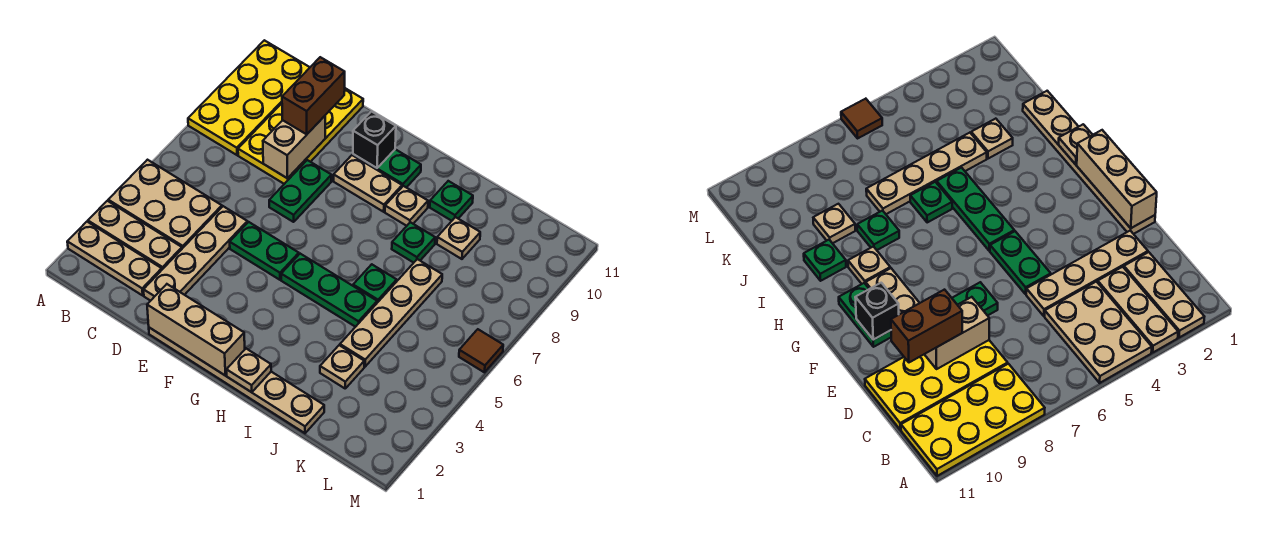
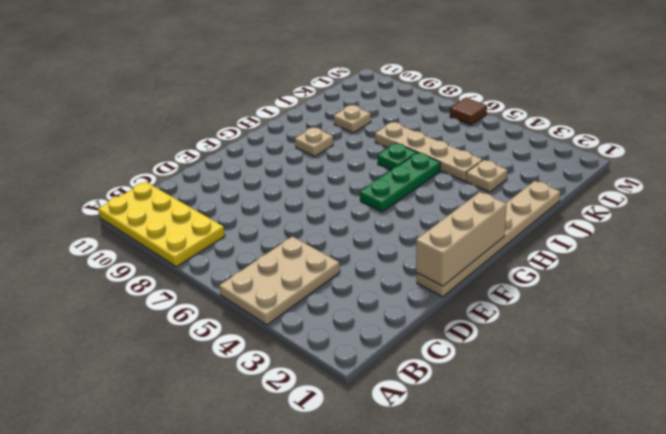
none -> tan 1x3 plate [67,222,162,295]
none -> tan 1x3 plate [88,201,182,269]
none -> yellow 2x4 plate [238,88,363,184]

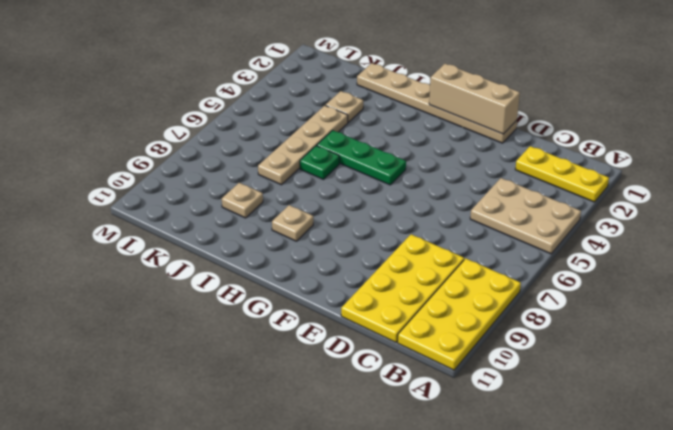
yellow 1x3 plate [515,146,609,202] -> tan 1x3 plate [67,222,162,295]
none -> tan 1x3 plate [88,201,182,269]
none -> tan 1x4 plate [144,206,247,301]
none -> green 1x2 plate [230,222,299,280]

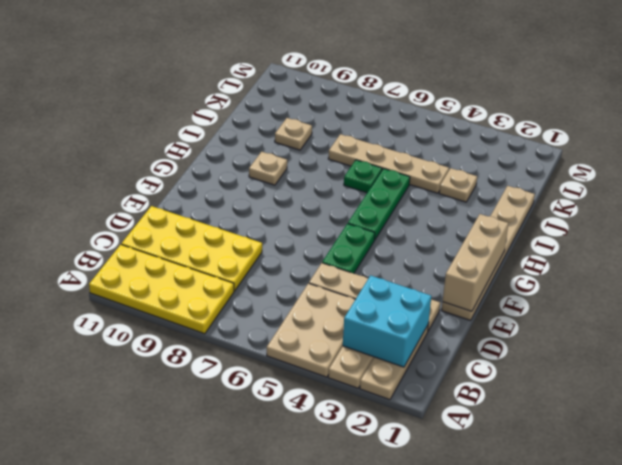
cyan 2x2 brick [343,275,431,367] -> none
none -> green 1x2 plate [269,160,331,222]
none -> tan 1x2 plate [334,155,402,212]
none -> green 1x2 plate [353,149,421,188]

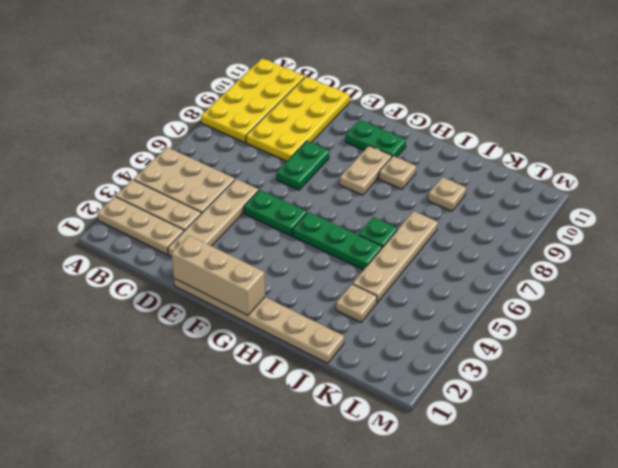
tan 1x2 plate [340,146,392,195] -> tan 1x2 plate turned to [334,155,402,212]
none -> green 1x1 plate [392,222,435,263]
none -> green 1x1 plate [430,181,473,221]
none -> brown 1x1 tile [459,329,503,372]

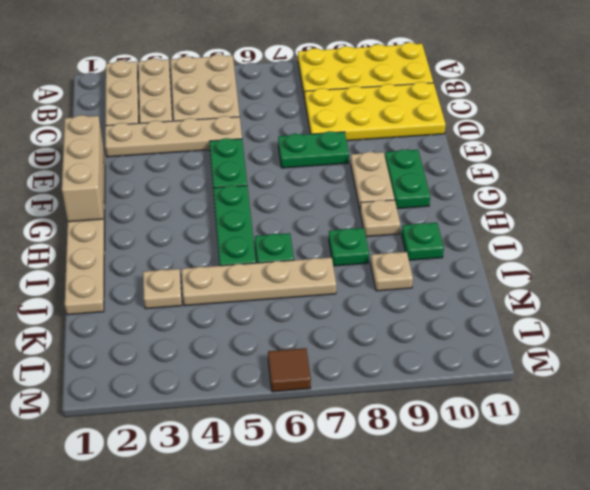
none -> tan 1x2 brick [263,116,325,178]
none -> black 1x1 brick [353,111,396,168]
none -> tan 1x1 plate [227,349,271,392]

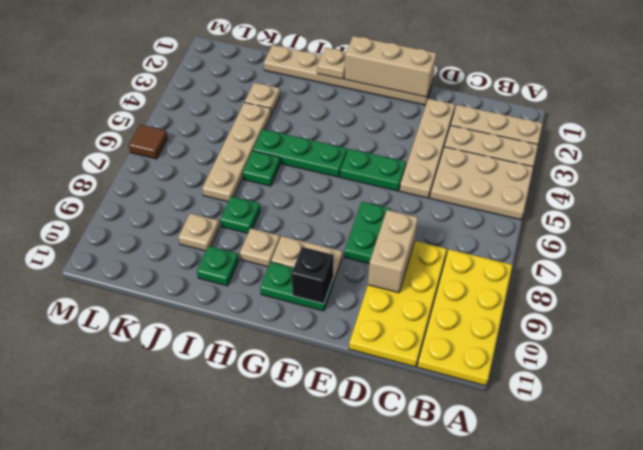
none -> brown 1x2 brick [282,57,345,135]

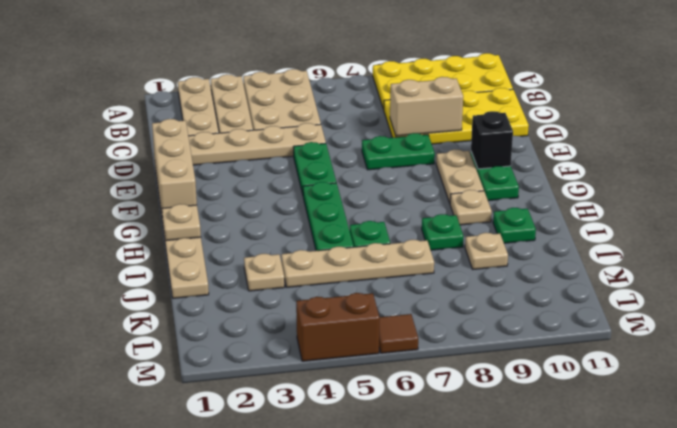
brown 1x2 brick [296,293,380,361] -> brown 1x2 brick moved to [282,57,345,135]

